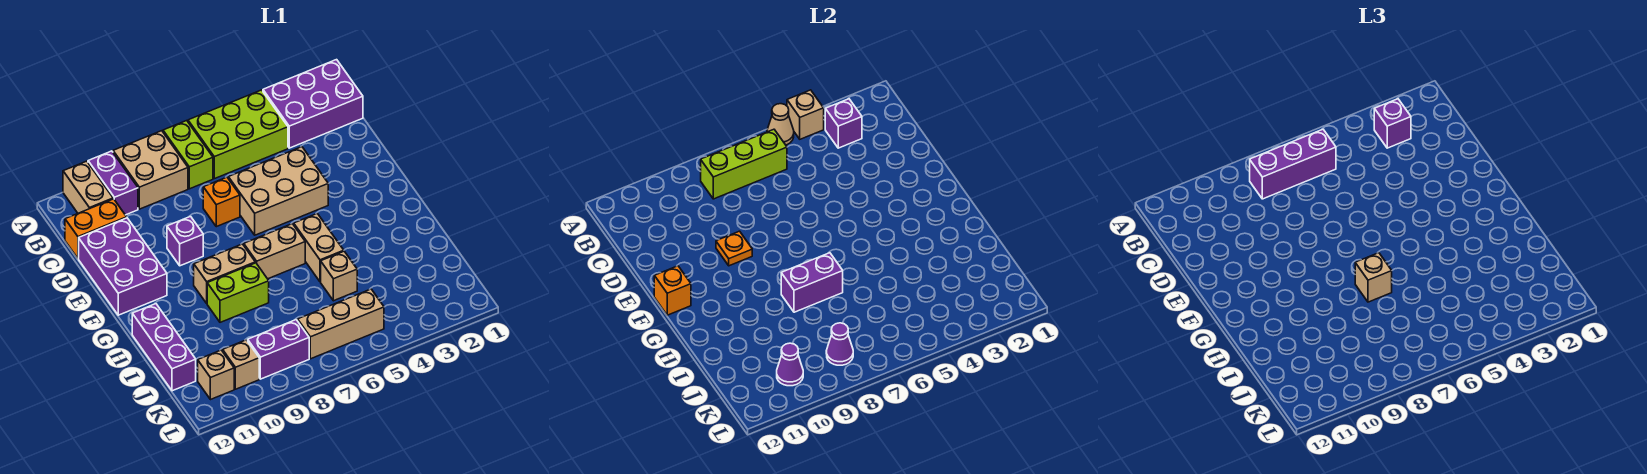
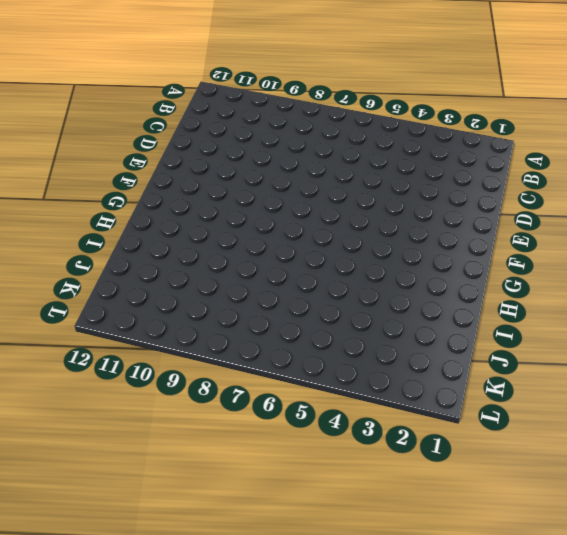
none -> purple 2x3 brick [263,60,363,148]
none -> lime 2x3 brick [188,90,288,179]
none -> lime 1x2 brick [163,121,213,189]
none -> tan 2x2 brick [113,131,188,209]

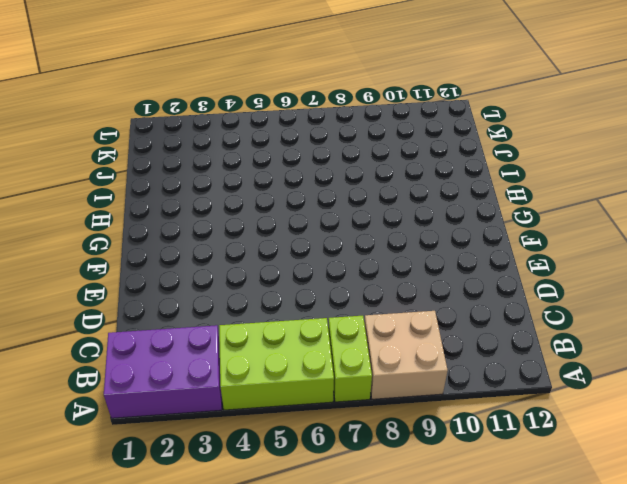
none -> purple 1x2 brick [88,151,138,215]
none -> tan 1x2 brick [63,161,113,213]
none -> orange 1x2 brick [65,199,127,258]
none -> tan 2x3 brick [228,147,328,235]

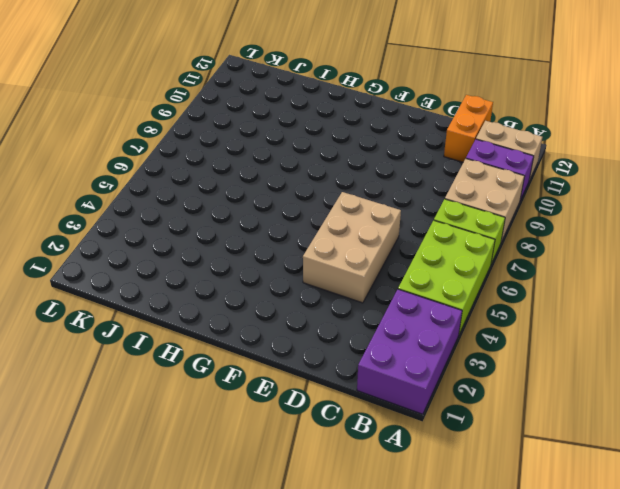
none -> orange 1x1 brick [203,177,240,227]
none -> purple 2x3 brick [79,218,167,315]
none -> purple 1x1 brick [167,217,203,266]
none -> tan 1x2 brick [294,214,344,282]

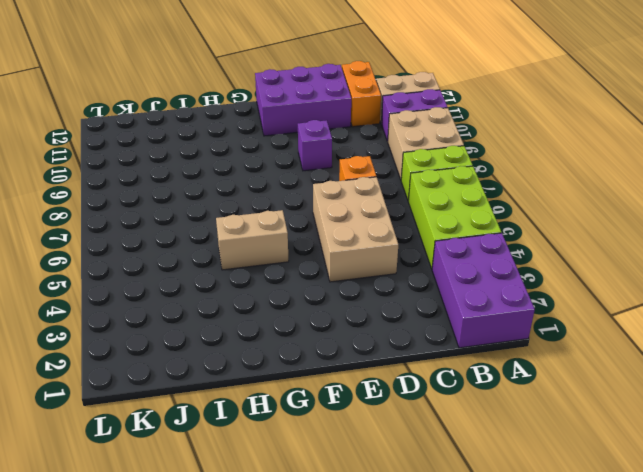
none -> tan 1x2 brick [244,224,305,279]
none -> tan 1x2 brick [194,244,255,303]
none -> lime 1x2 brick [207,263,269,322]
none -> purple 1x3 brick [132,304,196,391]

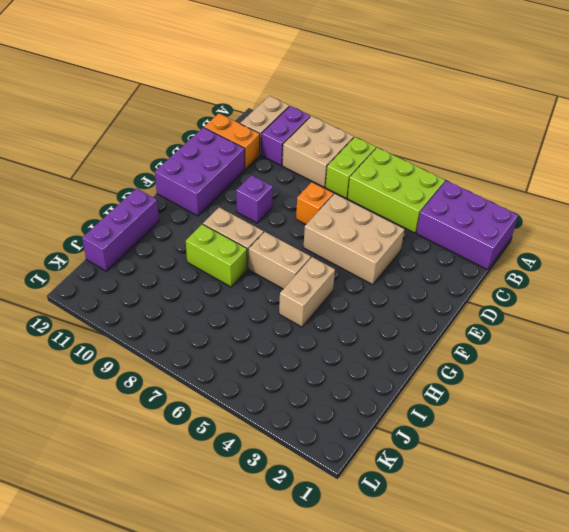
none -> tan 1x1 brick [321,251,357,301]
none -> tan 1x3 brick [298,289,384,359]
none -> purple 1x2 brick [248,320,309,379]
none -> tan 1x1 brick [223,340,259,389]

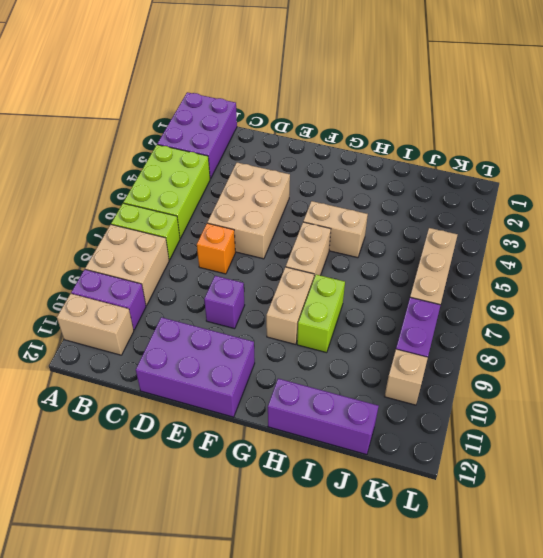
none -> orange 1x2 brick [65,199,127,258]
none -> tan 1x1 brick [321,251,357,301]
none -> tan 1x1 brick [198,350,234,400]
none -> tan 1x1 brick [787,90,824,139]

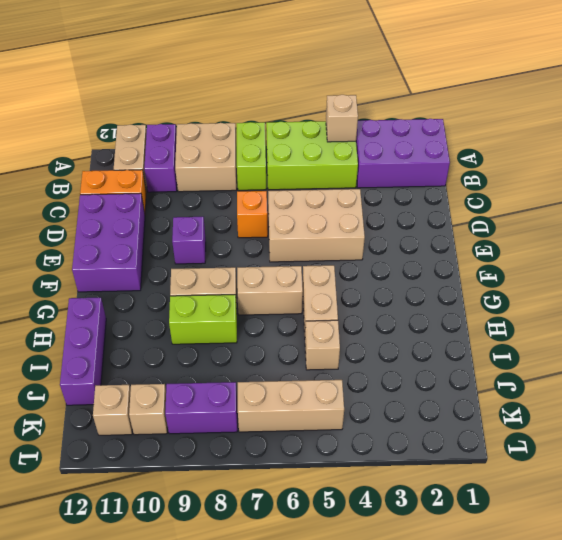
none -> tan 1x1 cone [767,104,794,145]
none -> purple 1x1 brick [825,99,862,148]
none -> lime 1x3 brick [701,129,787,199]
none -> orange 1x1 plate [716,231,752,266]

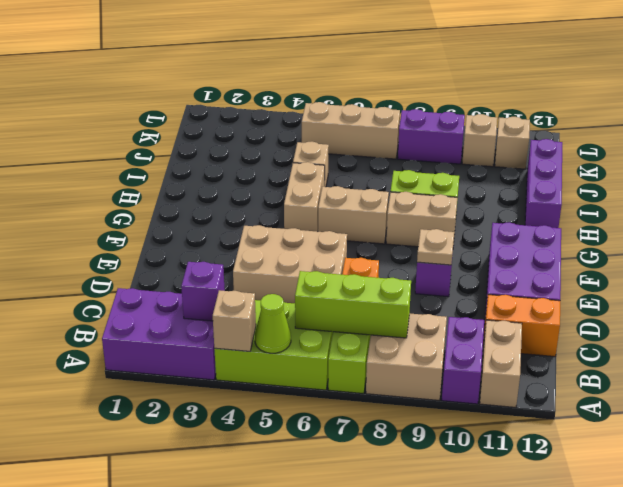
lime 1x1 cone [255,294,291,353] -> tan 1x1 cone [767,104,794,145]
tan 1x1 plate [417,229,454,265] -> orange 1x1 plate [716,231,752,266]
none -> orange 1x1 brick [654,266,691,315]
none -> purple 1x2 brick [781,253,843,312]
none -> purple 1x1 cone [826,323,853,365]
none -> purple 1x1 cone [777,343,803,386]

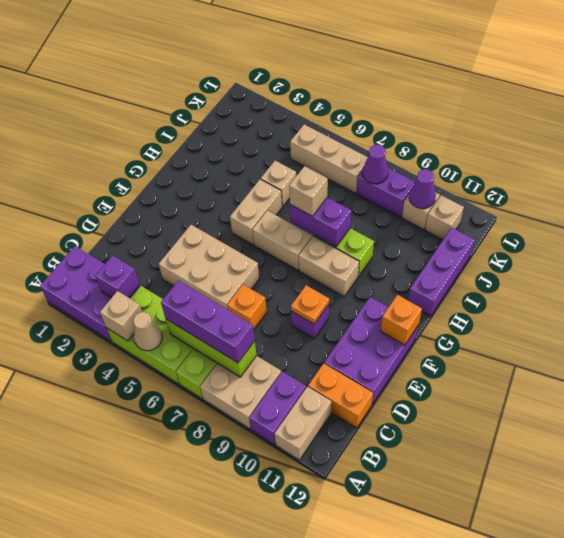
none -> purple 1x1 brick [1374,99,1411,148]

